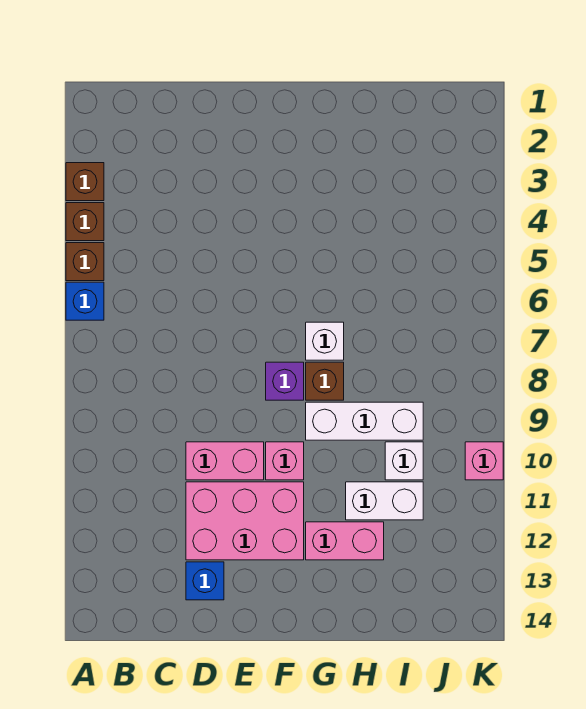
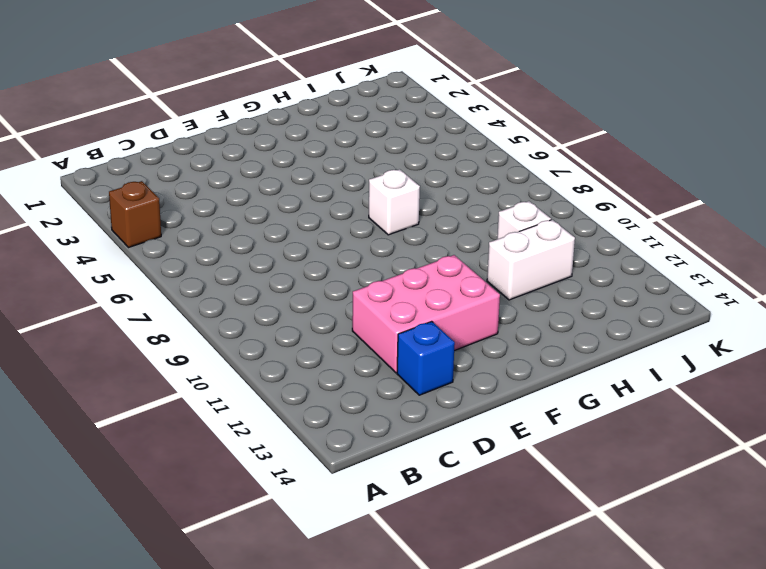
none -> brown 1x1 brick [66,163,104,201]
none -> brown 1x1 brick [66,243,104,281]
none -> blue 1x1 brick [66,282,104,320]

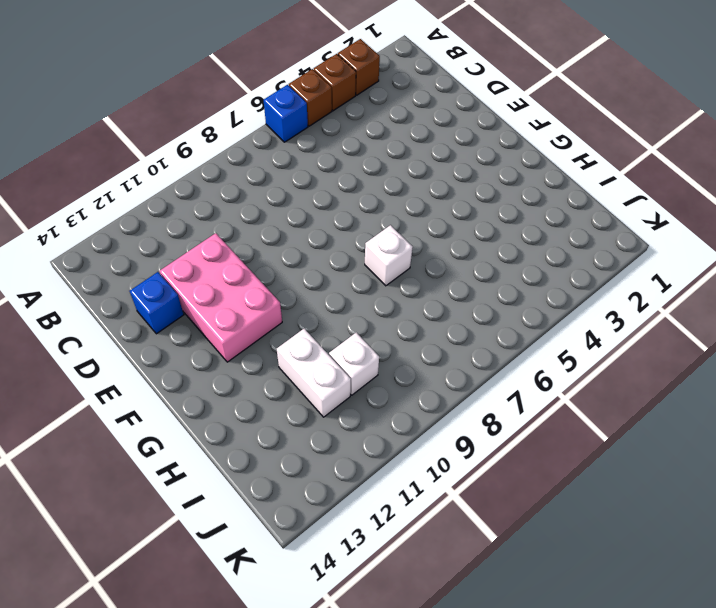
none -> pink 1x2 brick [186,442,264,480]
none -> purple 1x1 brick [266,362,304,400]
none -> pink 1x1 brick [266,442,304,480]

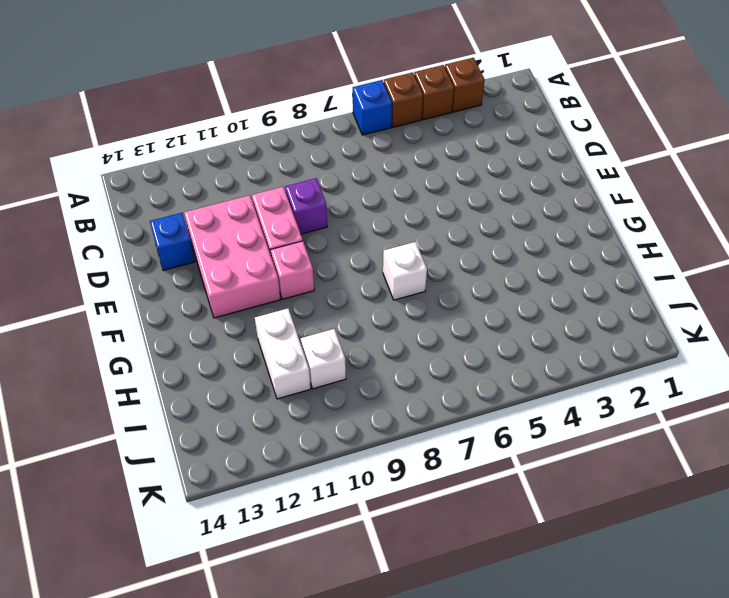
purple 1x1 brick [285,178,327,234] -> purple 1x1 brick moved to [266,362,304,400]
none -> brown 1x1 brick [306,362,344,400]
none -> white 1x3 brick [306,402,423,440]
none -> pink 1x2 brick [306,522,384,560]

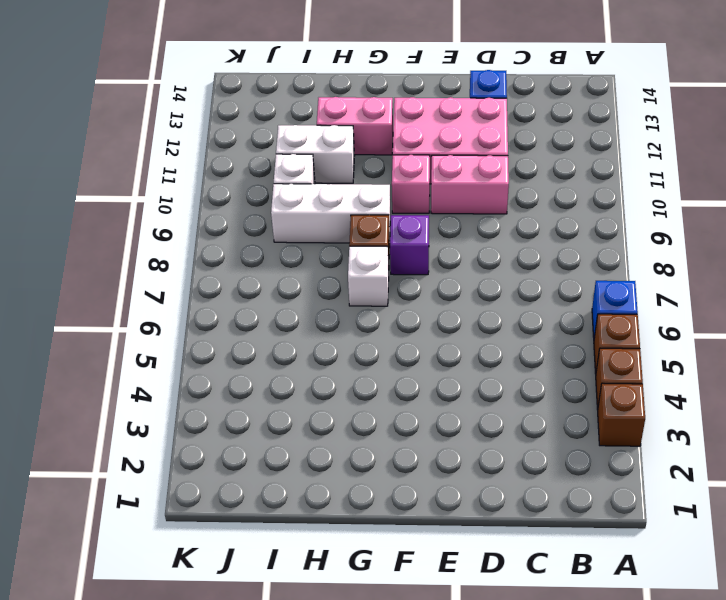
none -> pink 1x1 brick [465,442,503,480]

